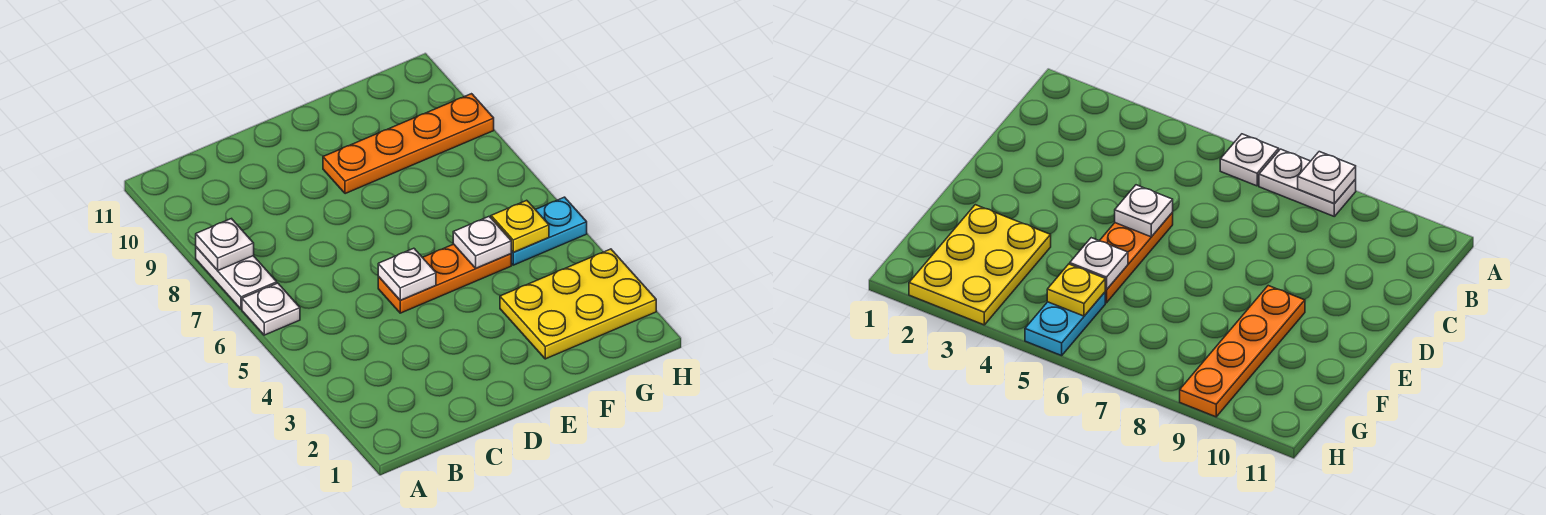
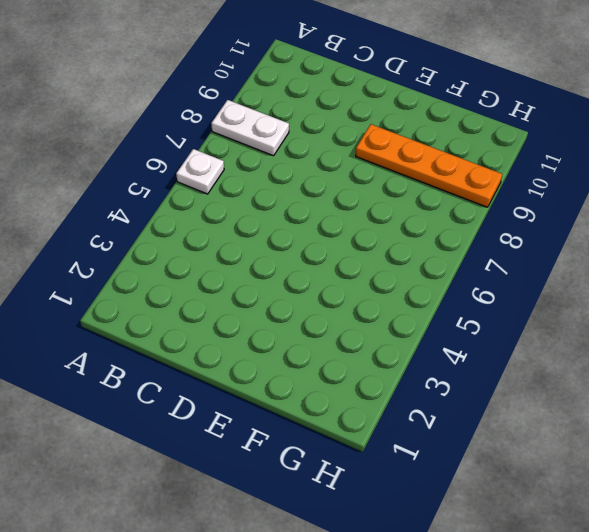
white 1x2 plate [211,100,289,156] -> white 1x2 plate turned to [196,247,277,309]
none -> orange 1x3 plate [378,244,511,313]
none -> yellow 2x3 plate [500,249,656,359]

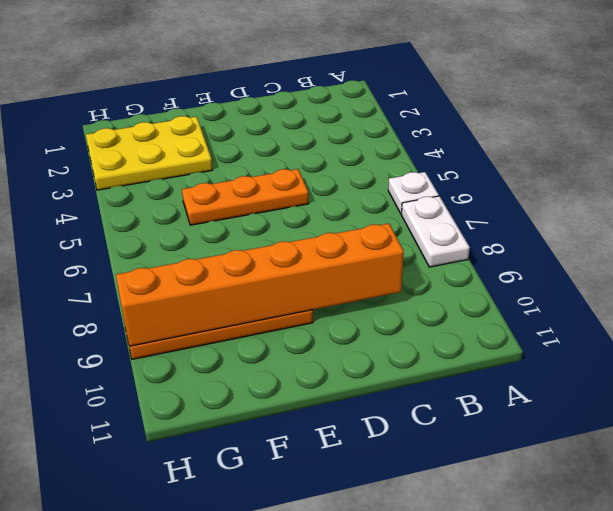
orange 1x6 brick [116,223,404,346] -> none
none -> cyan 1x2 plate [511,197,587,265]
none -> white 1x1 plate [196,219,254,270]

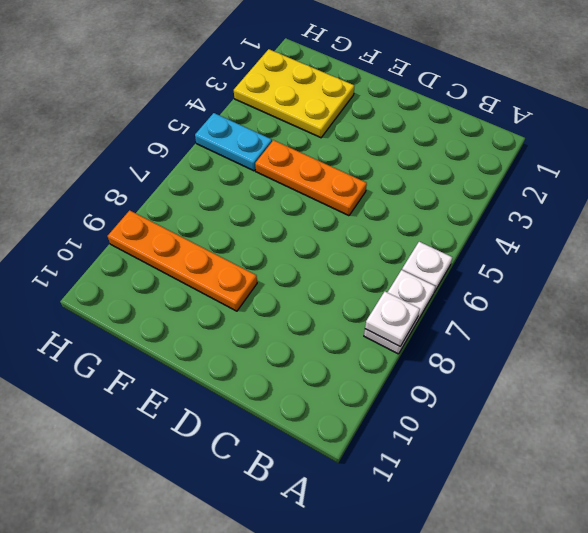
none -> white 1x1 plate [378,248,436,300]
none -> white 1x1 plate [453,216,511,268]

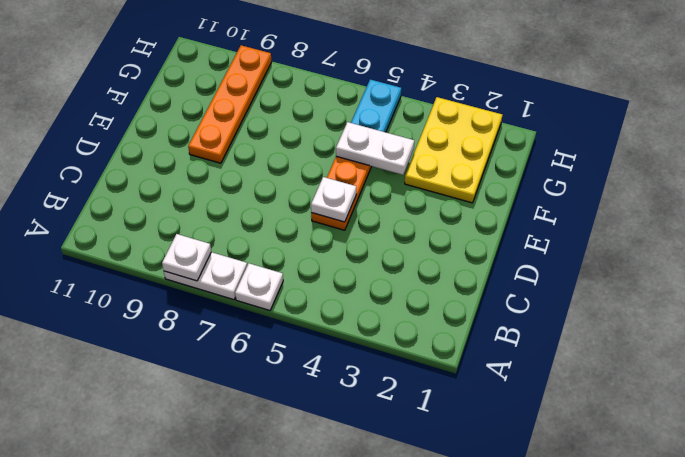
white 1x2 plate [336,122,414,175] -> white 1x1 plate [453,216,511,268]
none -> yellow 1x1 plate [491,200,549,252]

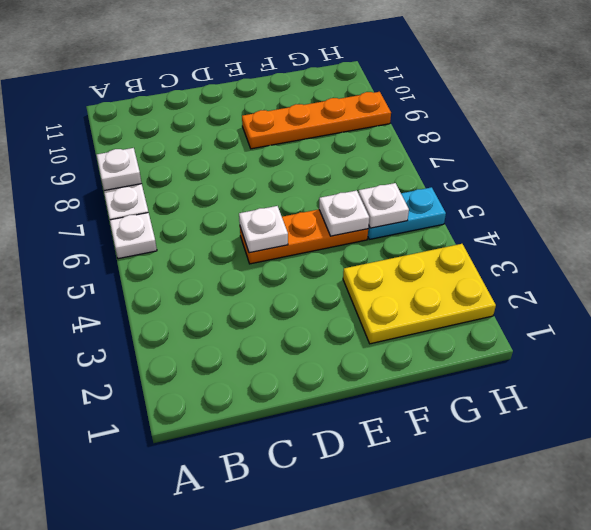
white 1x1 plate [359,183,409,228] -> yellow 1x1 plate [491,200,549,252]

